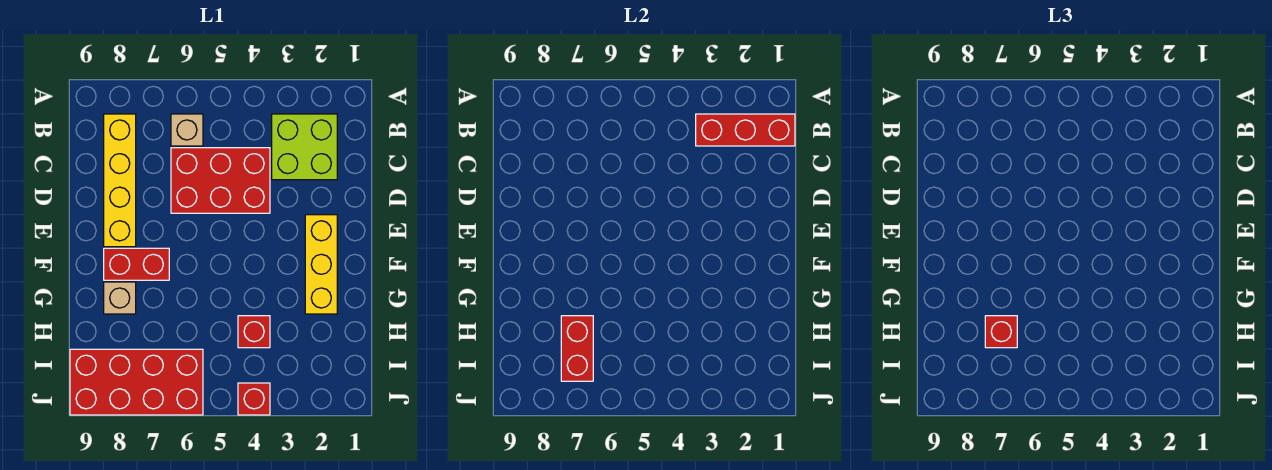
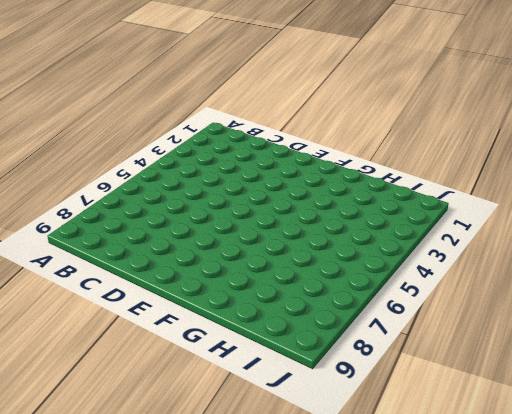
none -> lime 2x2 brick [272,114,337,180]
none -> tan 1x1 brick [171,114,203,146]
none -> yellow 1x4 brick [104,114,136,247]

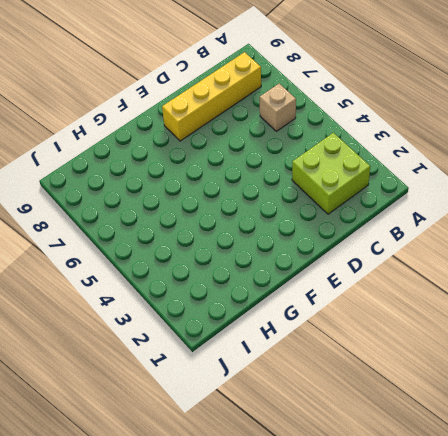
none -> red 2x3 brick [171,148,270,213]
none -> yellow 1x3 brick [305,215,337,314]
none -> red 1x2 brick [104,248,169,280]

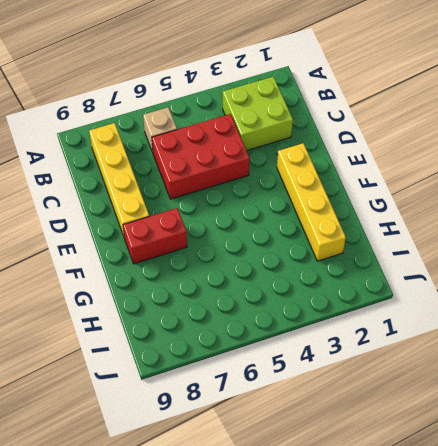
yellow 1x4 brick [277,143,346,261] -> yellow 1x3 brick [305,215,337,314]
none -> tan 1x1 brick [104,282,136,314]
none -> red 1x1 brick [238,316,270,348]
none -> red 2x4 brick [70,349,203,415]

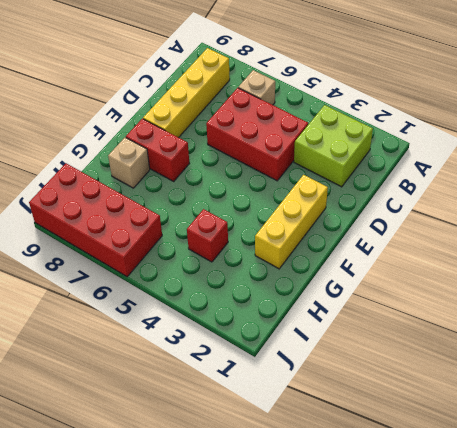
none -> red 1x1 brick [238,383,270,415]
none -> red 1x3 brick [696,114,795,146]
none -> red 1x2 brick [561,316,593,381]

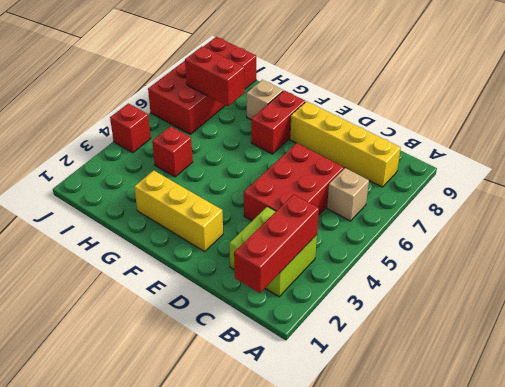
none -> red 1x1 brick [985,316,1017,348]

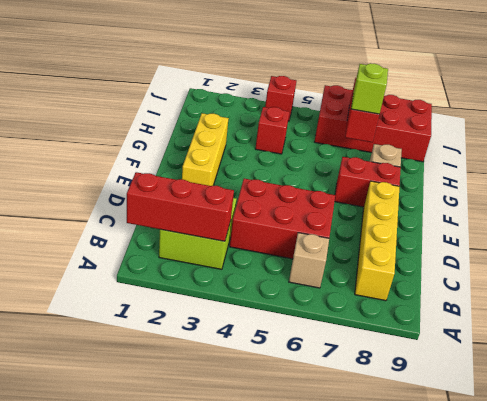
lime 1x1 brick [351,63,388,114] -> red 1x1 brick [985,316,1017,348]

